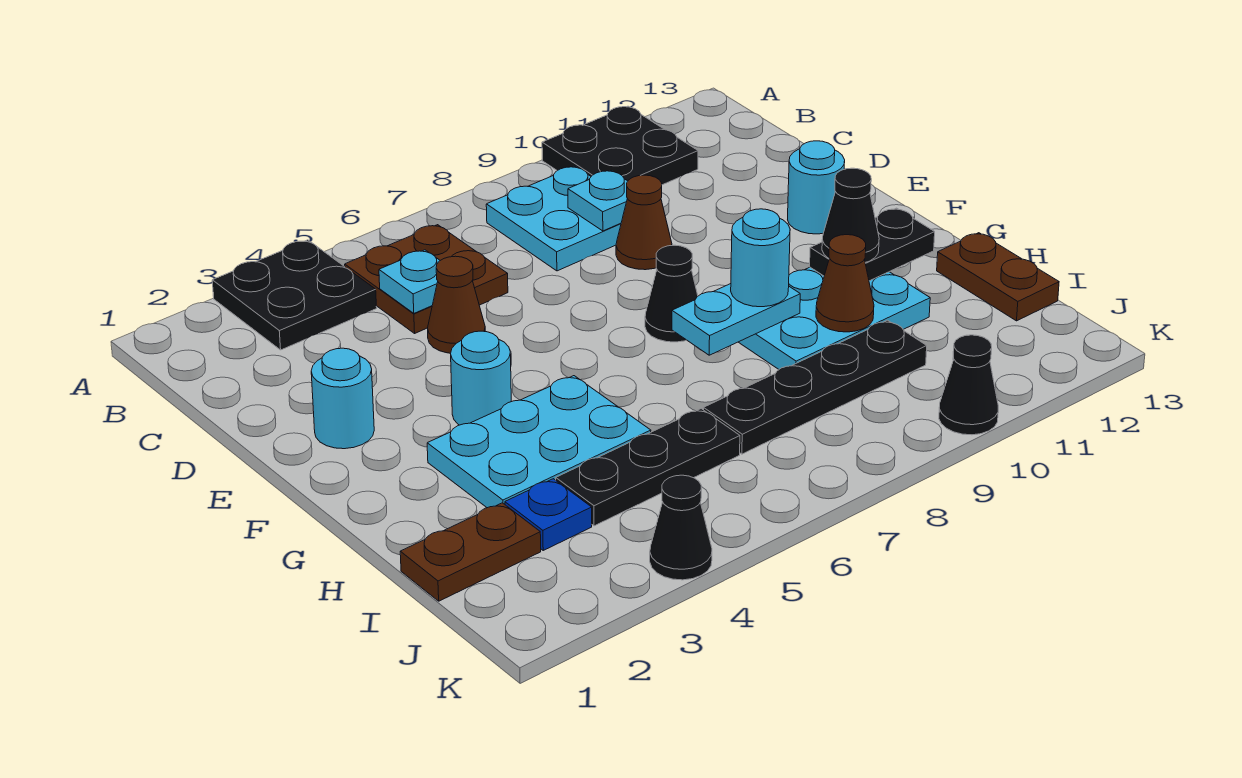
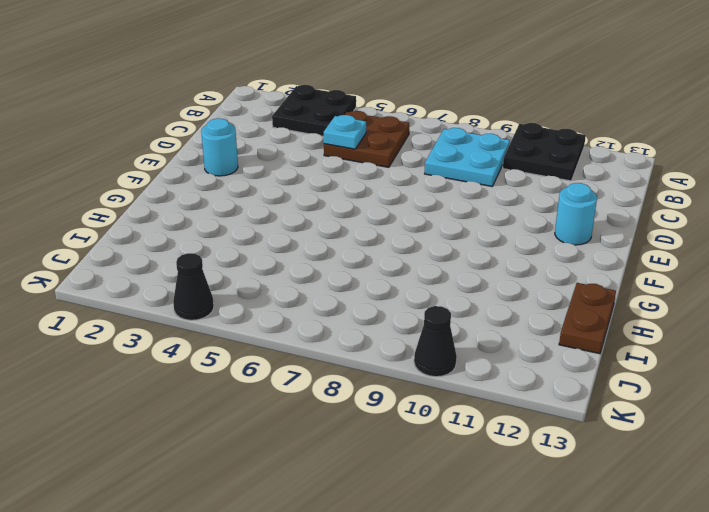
none -> brown 1x1 cone [427,256,485,353]
none -> brown 1x1 cone [616,175,672,270]
none -> cyan 1x1 round brick [451,331,511,425]

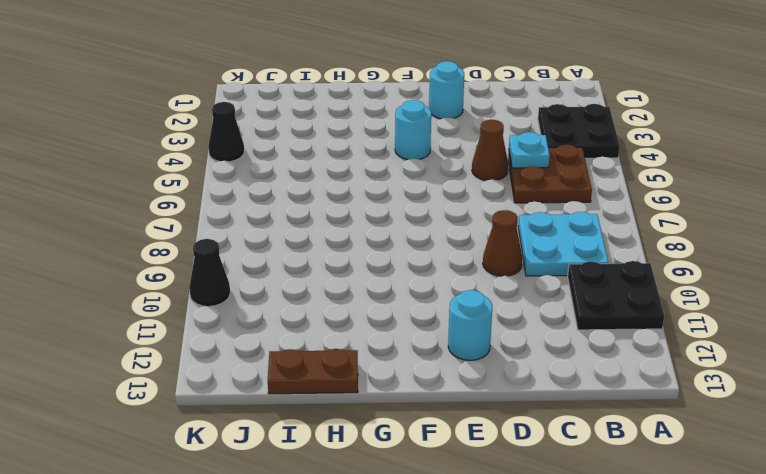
none -> black 1x1 cone [645,245,698,342]
none -> cyan 2x3 plate [427,376,651,508]
none -> cyan 2x3 plate [739,267,930,369]

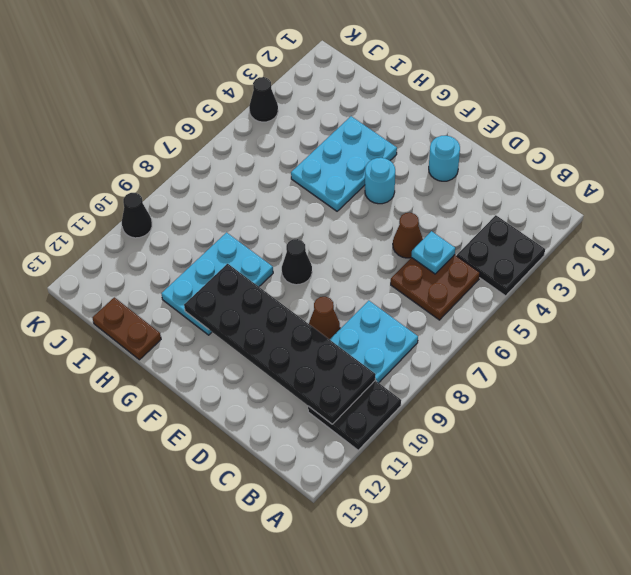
black 2x6 plate [184,264,376,424] -> black 1x2 plate [810,208,935,281]
none -> cyan 1x1 round brick [788,141,845,234]
none -> brown 1x2 plate [400,503,541,601]
none -> blue 1x1 plate [505,479,592,550]

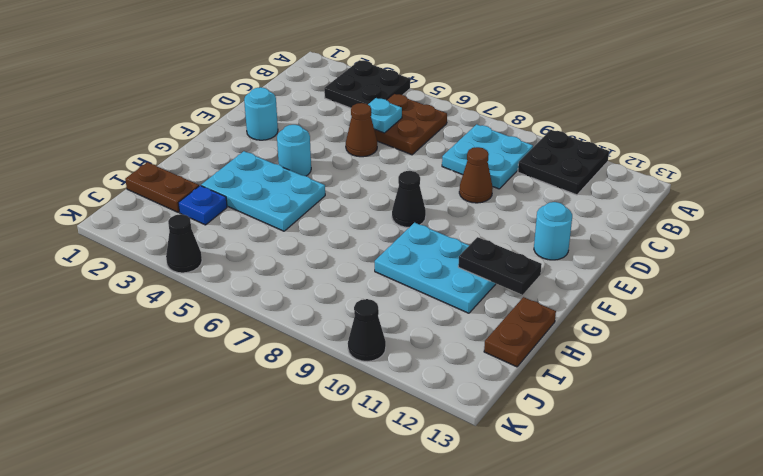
none -> black 1x3 plate [556,409,740,526]
none -> black 1x4 plate [704,320,927,454]
none -> cyan 1x1 plate [568,170,628,231]

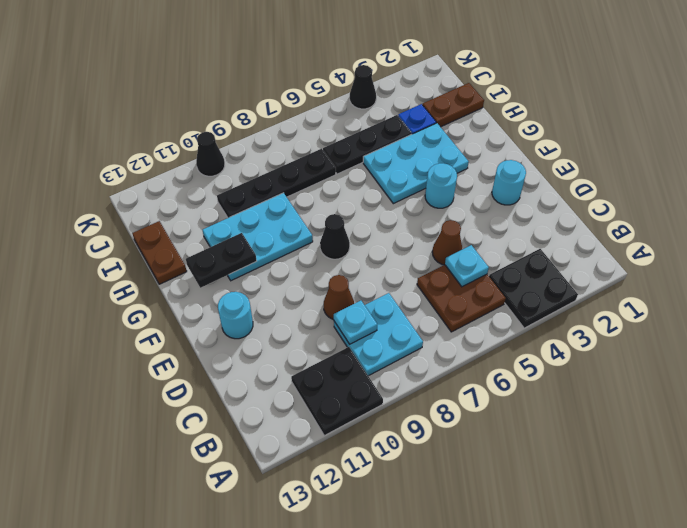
none -> cyan 1x2 plate [672,284,800,355]
none -> brown 1x1 cone [816,235,874,332]
none -> cyan 1x1 round brick [731,209,790,307]

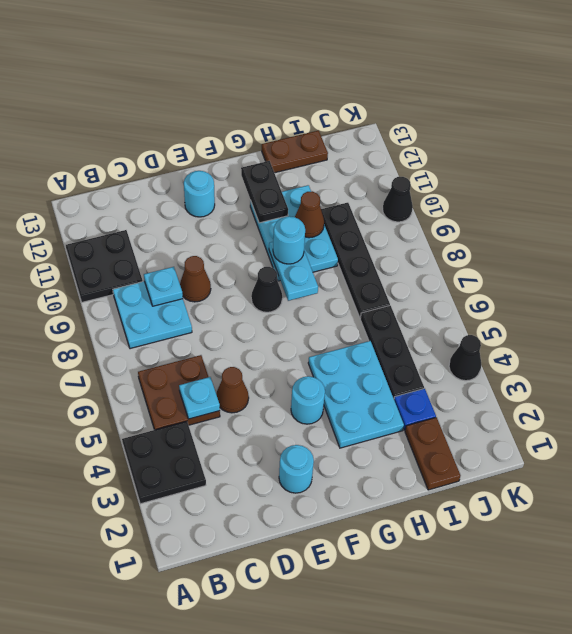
none -> black 1x1 cone [822,168,879,262]

